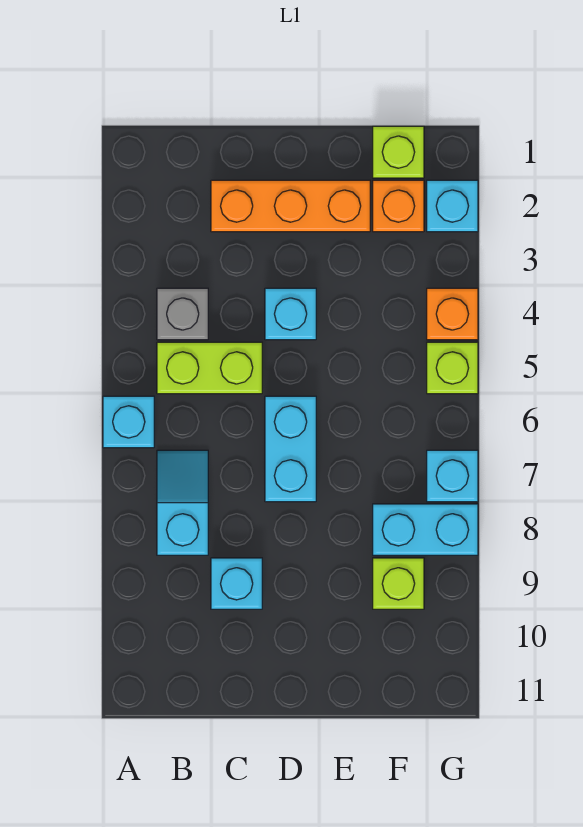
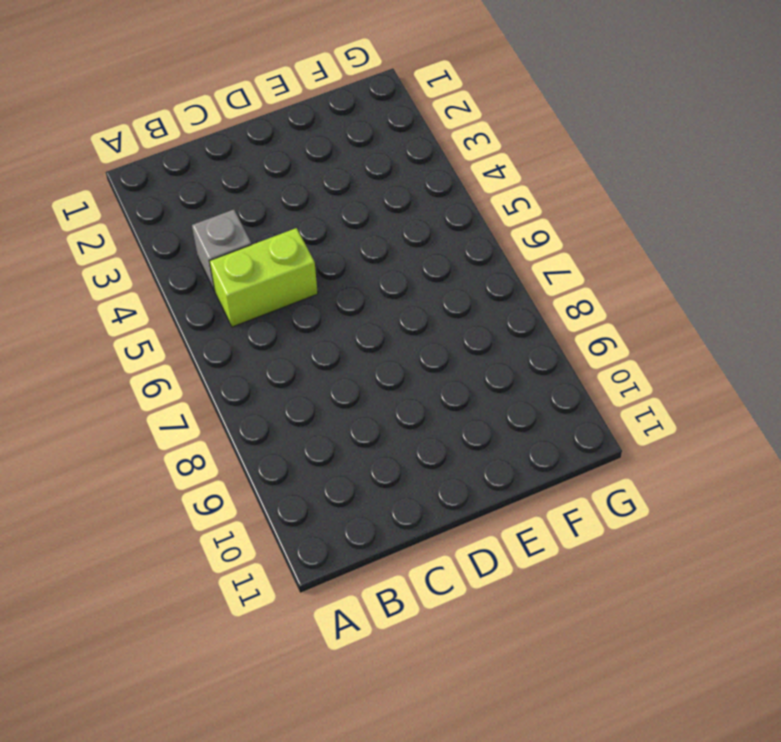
none -> cyan 1x1 brick [103,396,154,448]
none -> cyan 1x2 slope [157,450,208,555]
none -> orange 1x3 brick [211,180,370,232]

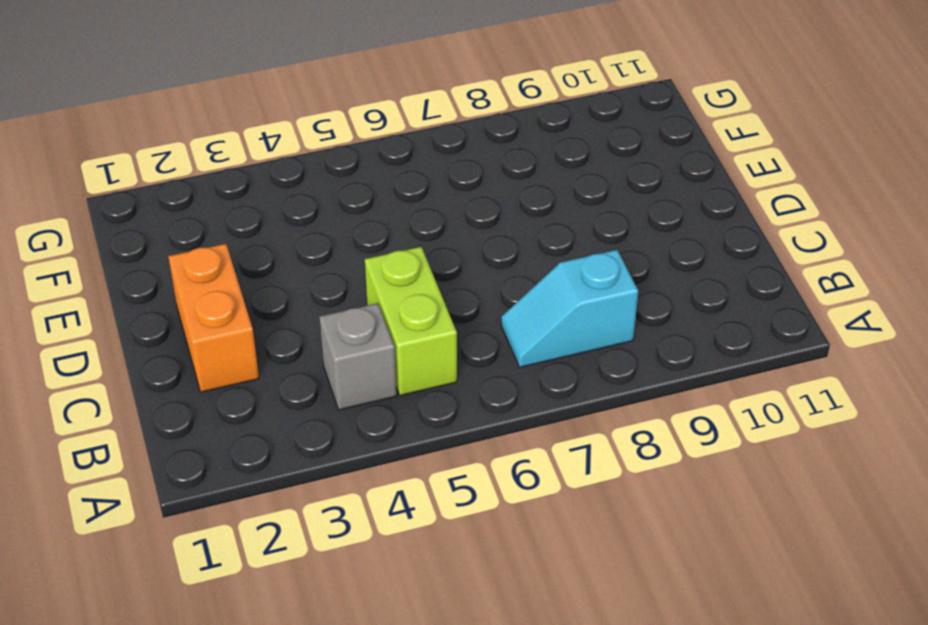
orange 1x2 brick [168,244,259,392] -> orange 1x3 brick [211,180,370,232]
none -> cyan 1x1 brick [103,396,154,448]
none -> cyan 1x1 brick [211,558,262,609]
none -> cyan 1x1 brick [265,288,316,340]

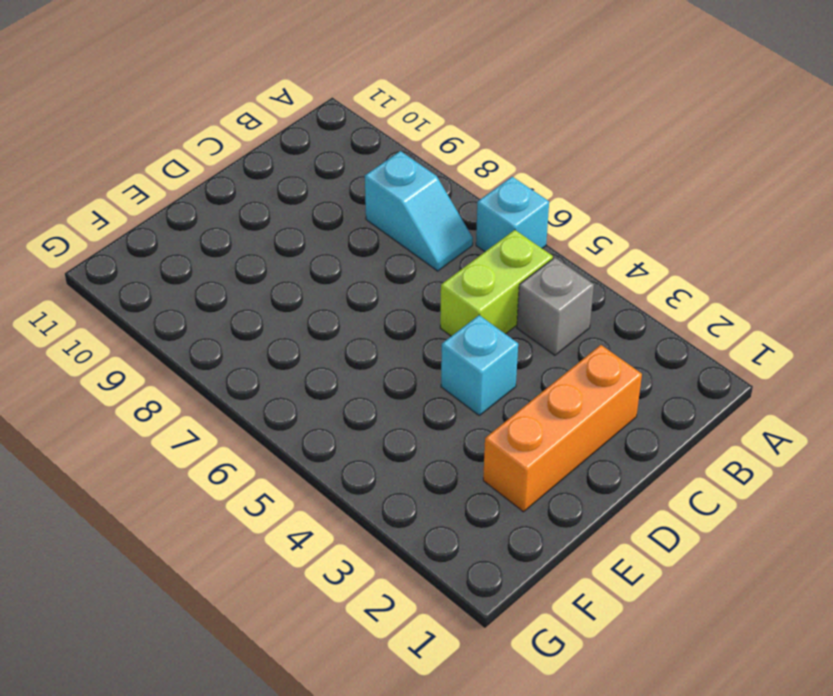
none -> cyan 1x1 brick [211,558,262,609]
none -> cyan 1x2 brick [265,396,316,502]
none -> lime 1x1 brick [373,126,424,178]

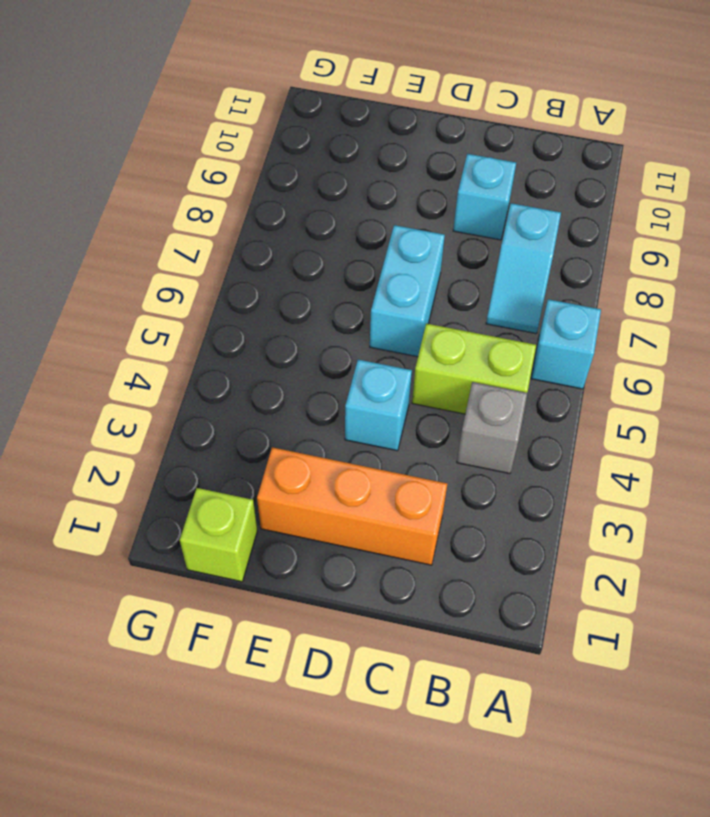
none -> orange 1x1 brick [373,180,424,232]
none -> cyan 1x2 brick [373,504,478,555]
none -> lime 1x1 brick [373,558,424,609]

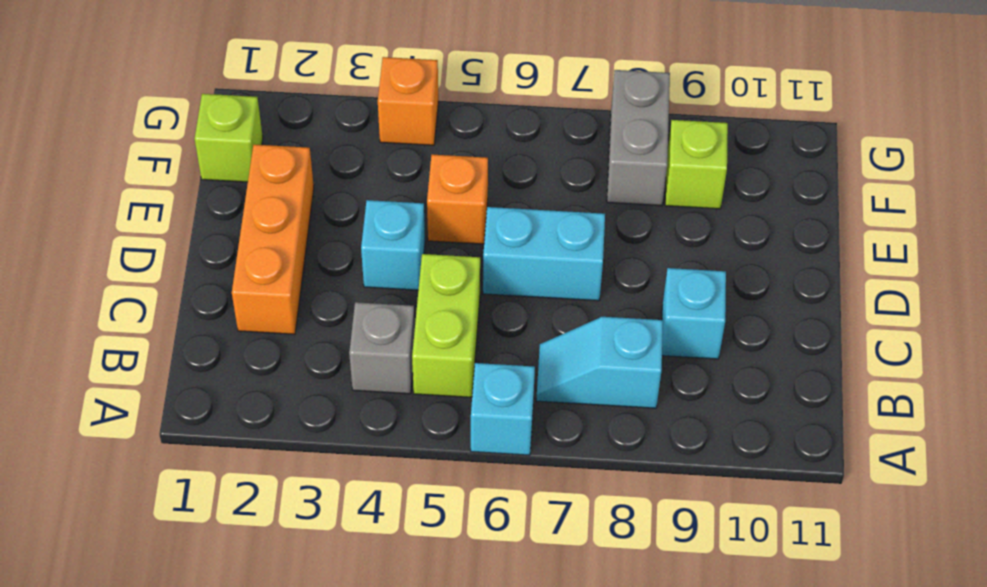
orange 1x1 brick [427,155,488,244] -> orange 1x1 brick moved to [373,180,424,232]
grey 1x2 brick [607,70,670,206] -> cyan 1x2 brick [373,504,478,555]
none -> cyan 1x1 brick [427,180,478,232]
none -> lime 1x1 brick [427,342,478,394]
none -> cyan 1x1 brick [427,450,478,502]

